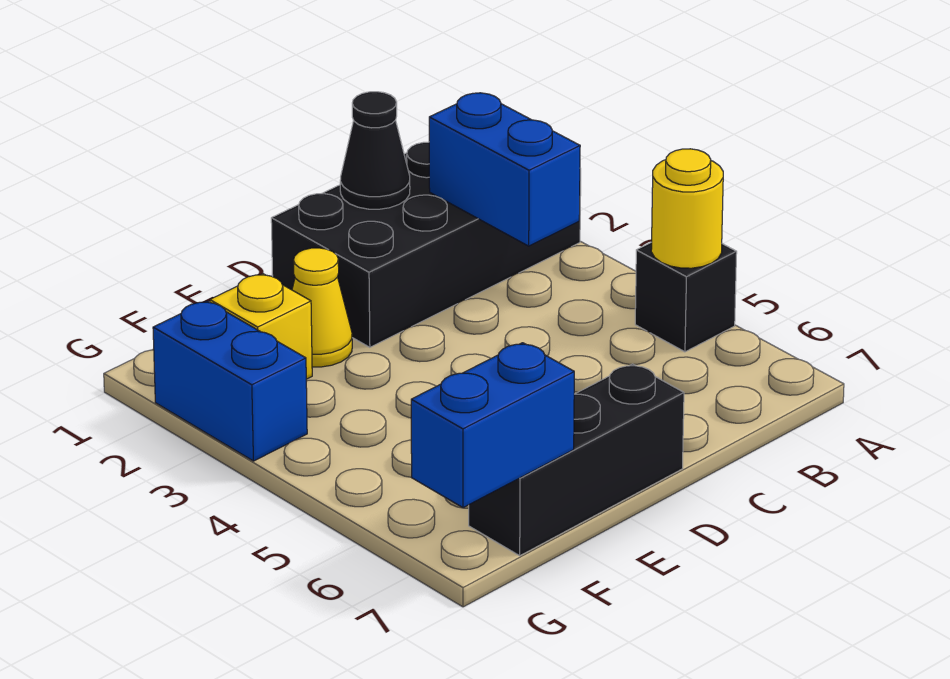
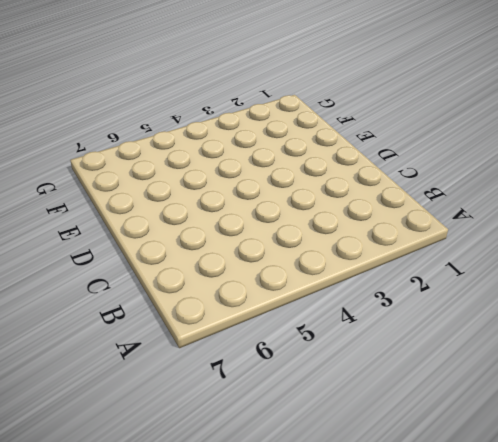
none -> black 2x4 brick [271,142,581,347]
none -> black 1x1 brick [635,242,737,352]

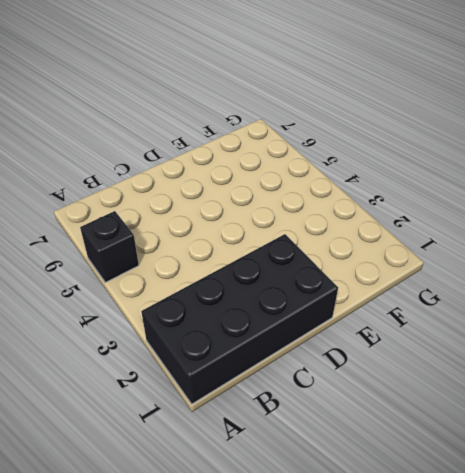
none -> black 1x3 brick [469,364,684,556]
none -> yellow 1x1 cone [292,248,352,367]

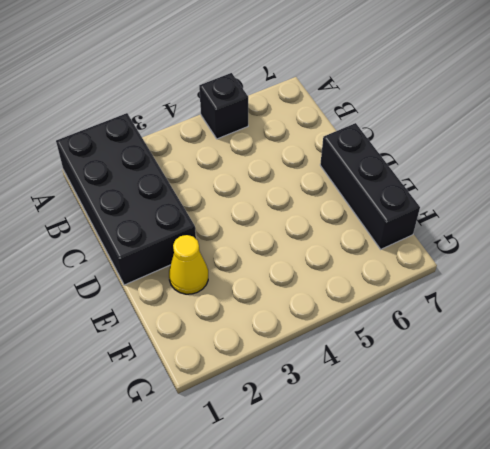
none -> yellow 1x1 brick [210,274,312,379]
none -> blue 1x2 brick [153,301,307,461]

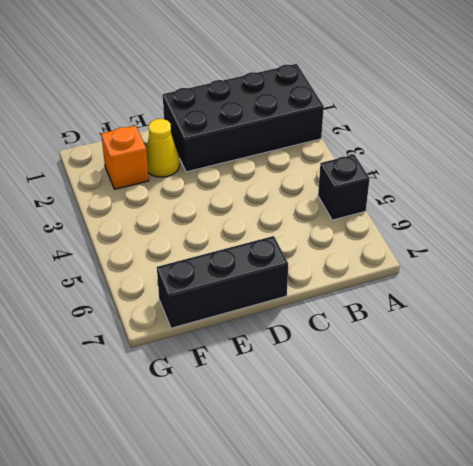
orange 1x1 brick [101,126,149,189] -> yellow 1x1 brick [210,274,312,379]
none -> blue 1x2 brick [153,301,307,461]
none -> yellow 1x1 round brick [651,149,723,268]

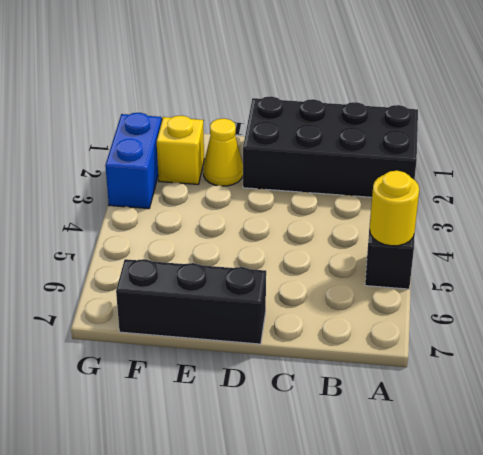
none -> blue 1x2 brick [429,93,580,246]
none -> black 1x1 cone [340,92,410,209]

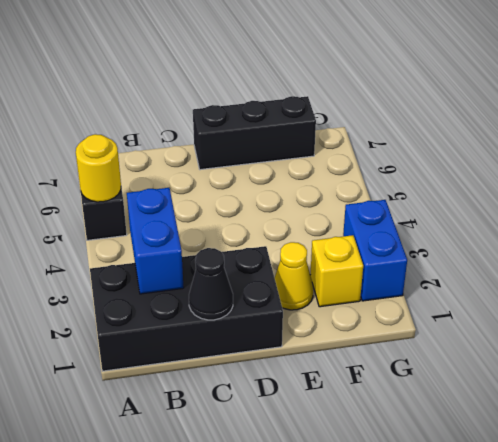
none -> blue 1x2 brick [411,343,574,508]

